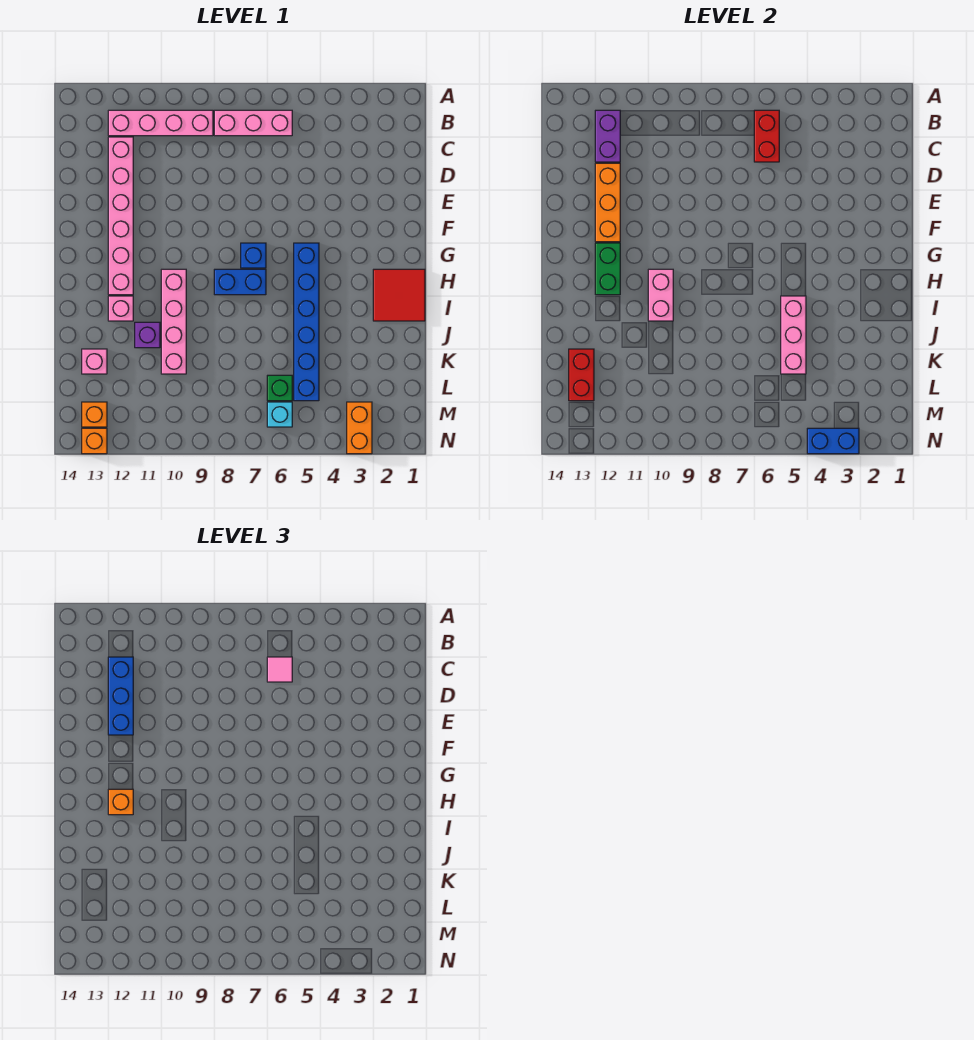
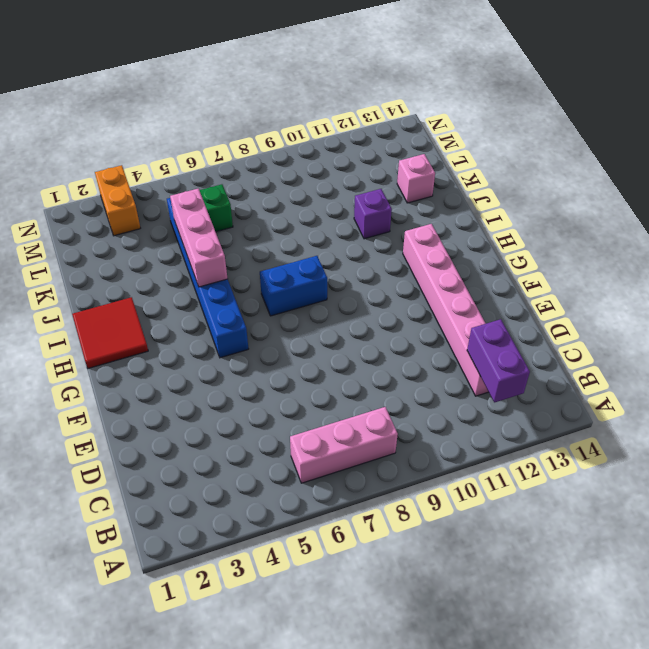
none -> pink 1x4 brick [108,110,213,136]
none -> blue 1x1 brick [241,243,266,268]
none -> pink 1x4 brick [161,269,186,374]

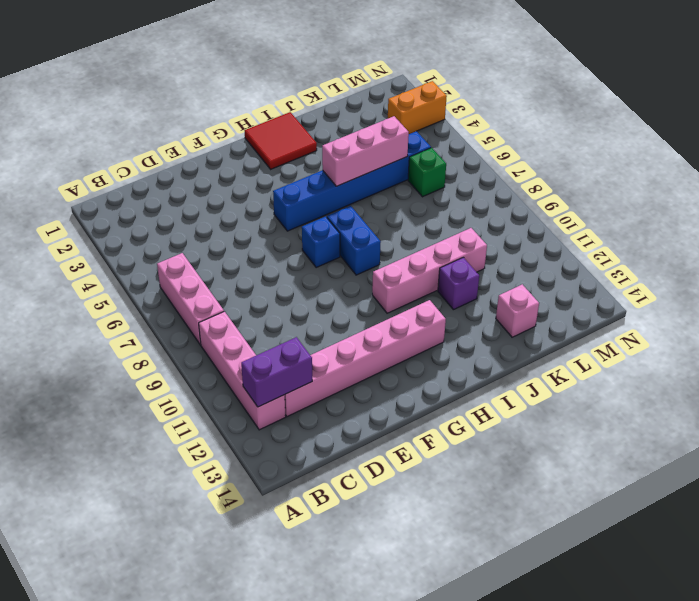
none -> pink 1x1 brick [108,296,133,321]
none -> cyan 1x1 brick [267,402,292,427]
none -> orange 1x1 brick [82,402,107,427]

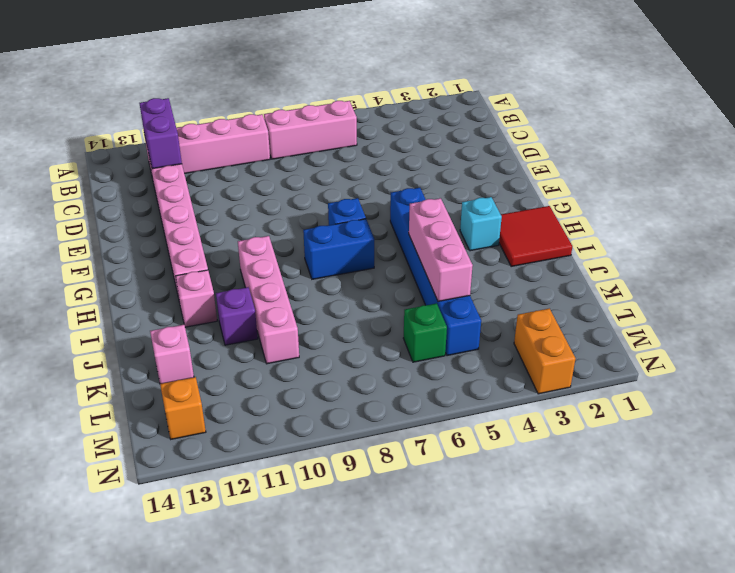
cyan 1x1 brick [460,197,502,251] -> cyan 1x1 brick moved to [267,402,292,427]
none -> orange 1x1 brick [82,428,107,454]
none -> red 1x2 brick [754,110,779,162]
none -> orange 1x3 brick [595,163,620,242]

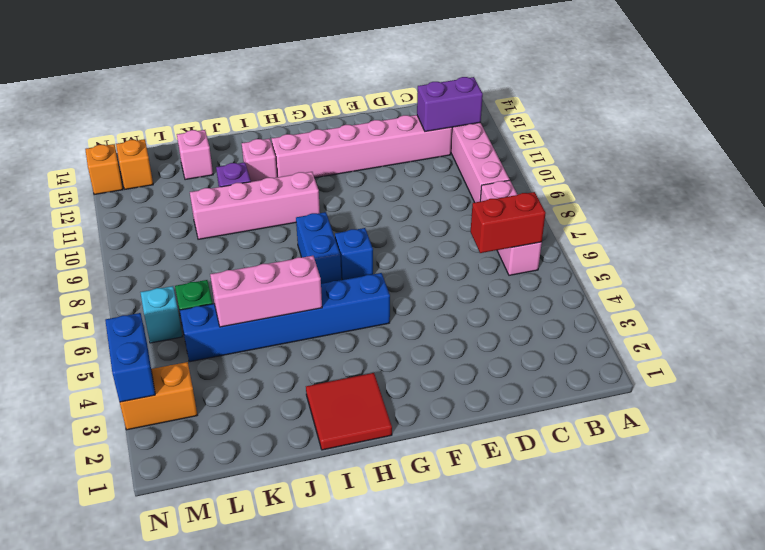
none -> orange 1x3 brick [595,163,620,242]
none -> green 1x2 brick [595,243,620,295]
none -> pink 1x2 brick [648,269,673,321]

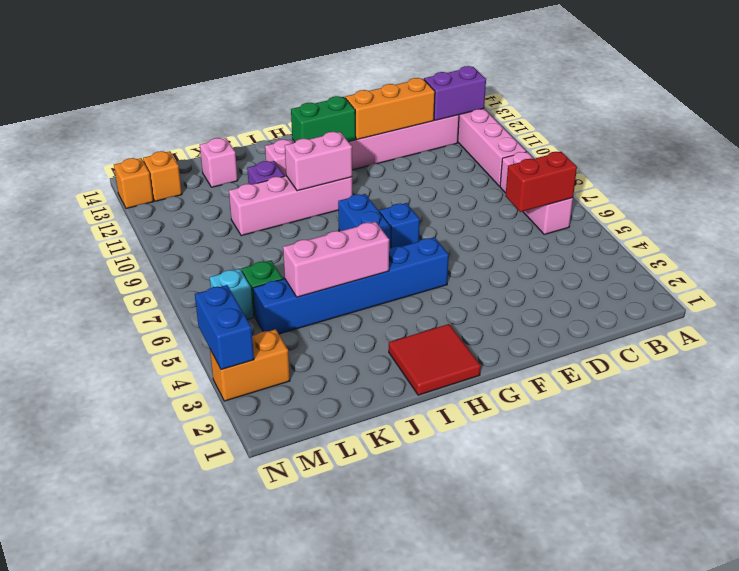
none -> red 1x2 brick [569,349,594,401]
none -> pink 1x1 tile [267,657,292,682]
none -> blue 1x3 brick [108,657,133,735]

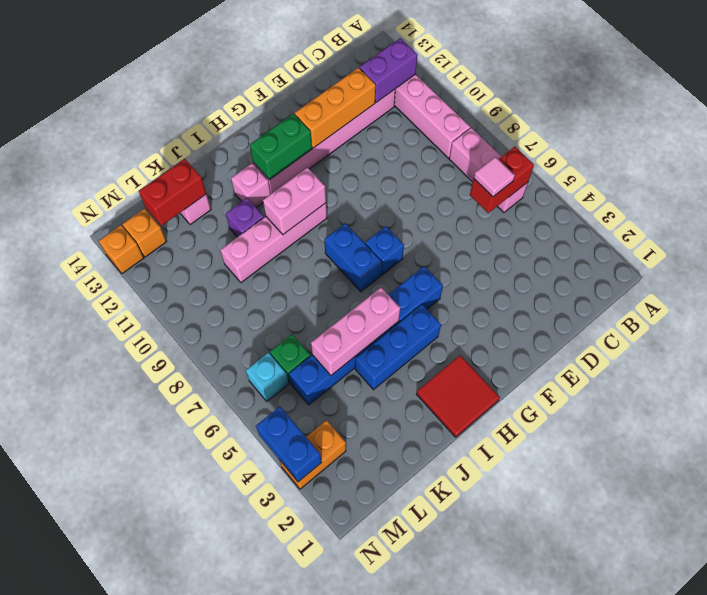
blue 1x3 brick [355,305,441,390] -> blue 1x3 brick moved to [108,657,133,735]
none -> orange 1x1 brick [108,789,133,815]

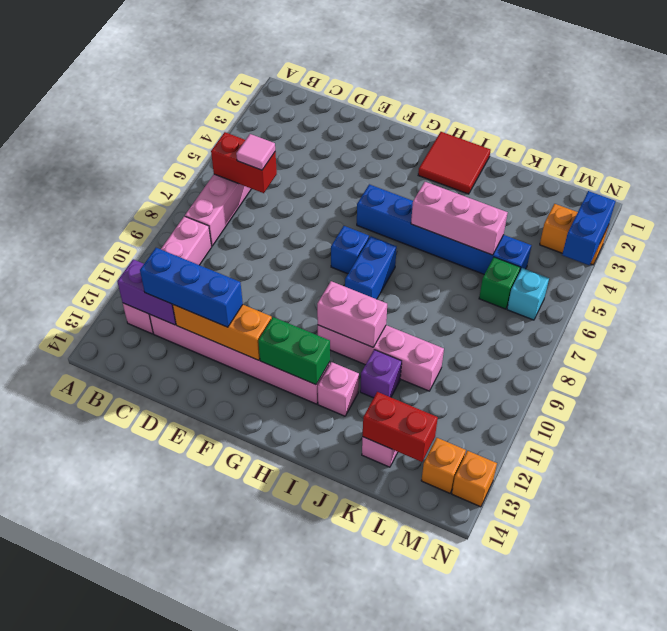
none -> orange 1x1 brick [108,789,133,815]

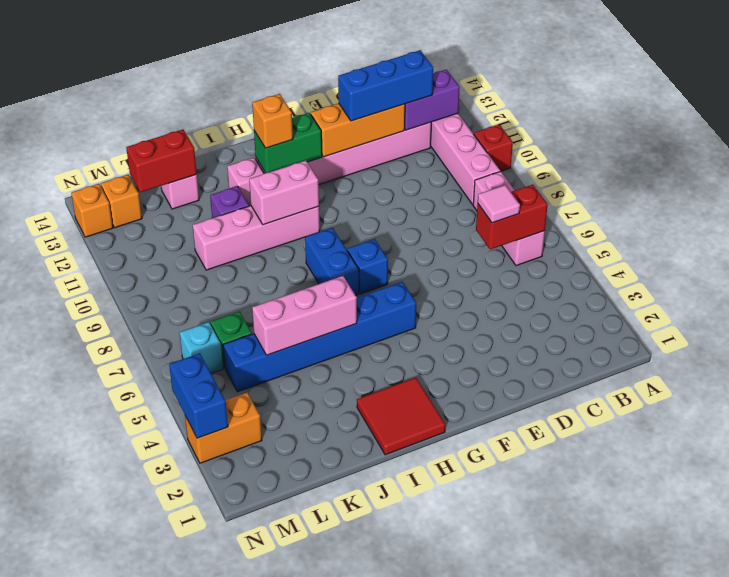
red 1x1 brick [474,125,513,171] -> none

